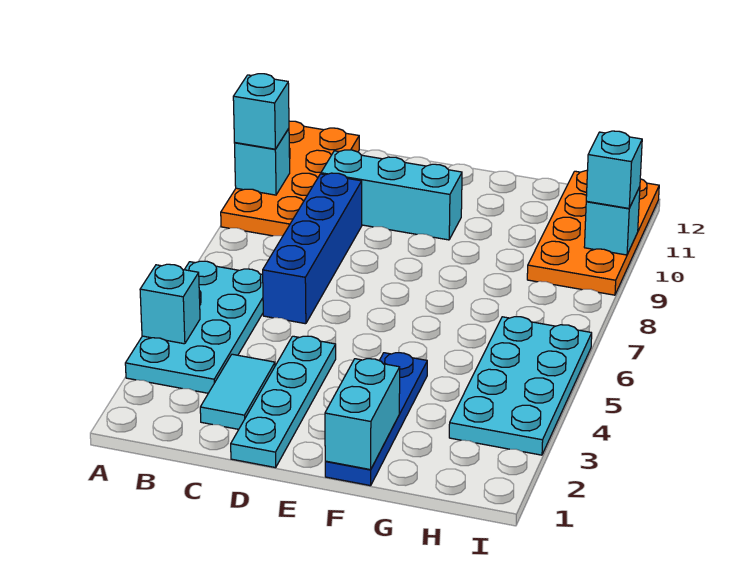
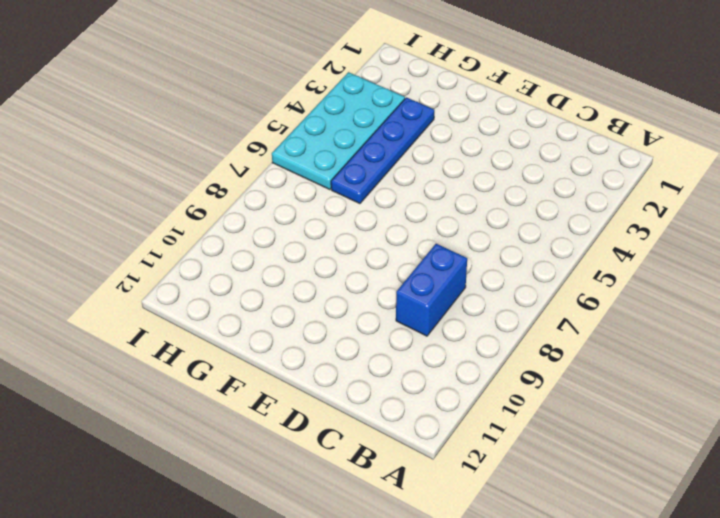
blue 1x2 brick [396,244,467,336] -> blue 1x4 brick [263,173,362,324]
blue 1x4 plate [331,97,434,204] -> blue 1x4 plate moved to [325,353,427,486]
none -> cyan 2x4 plate [125,261,263,393]
none -> orange 2x4 plate [221,121,359,236]
none -> cyan 1x2 tile [200,354,275,429]

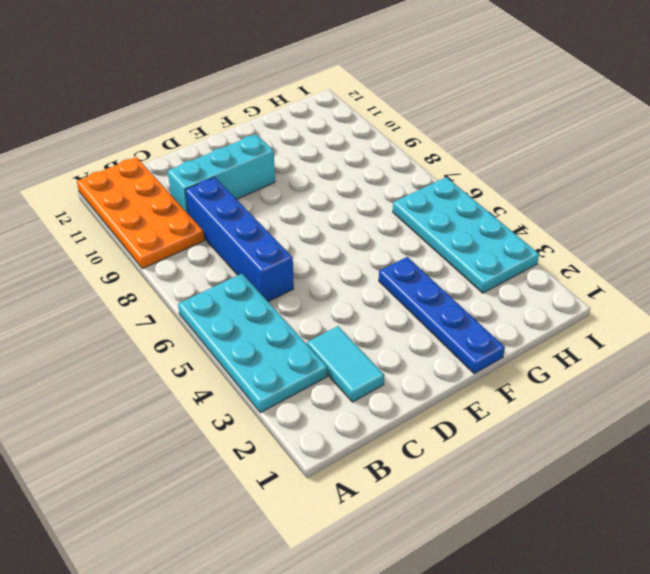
none -> cyan 1x4 plate [231,336,336,468]
none -> orange 2x4 plate [527,170,659,295]
none -> cyan 1x1 brick [140,264,200,344]

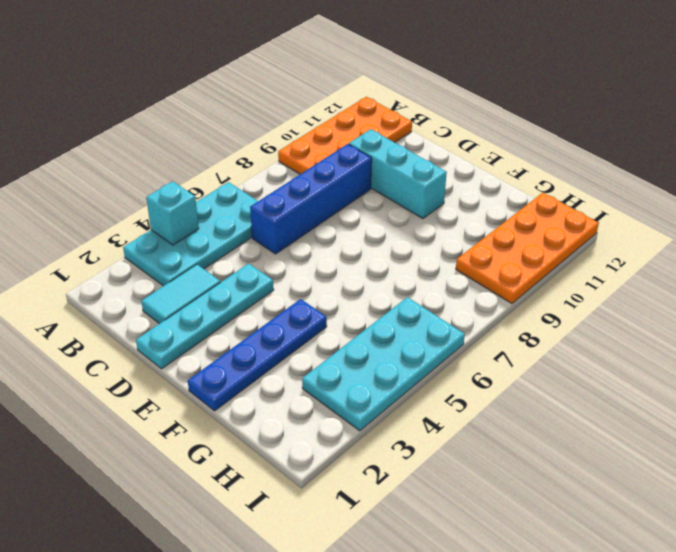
none -> cyan 1x1 brick [235,129,290,195]
none -> cyan 1x2 brick [325,359,400,470]
none -> cyan 1x1 brick [584,187,640,255]

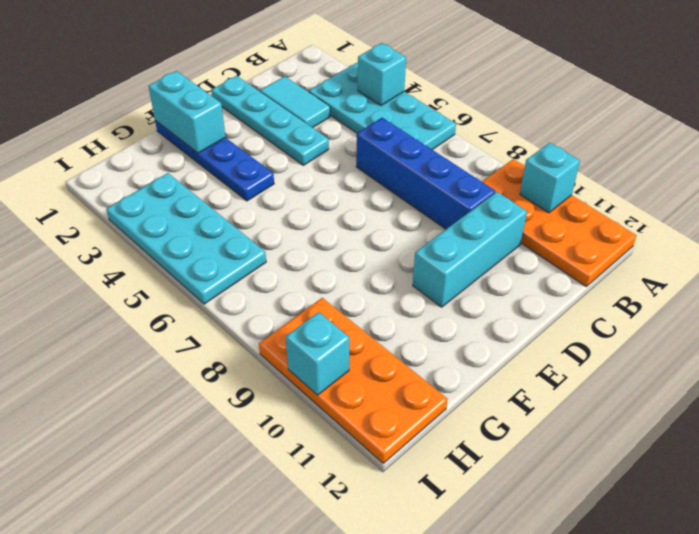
none -> cyan 1x1 brick [233,74,289,149]
none -> cyan 1x1 brick [586,131,642,208]

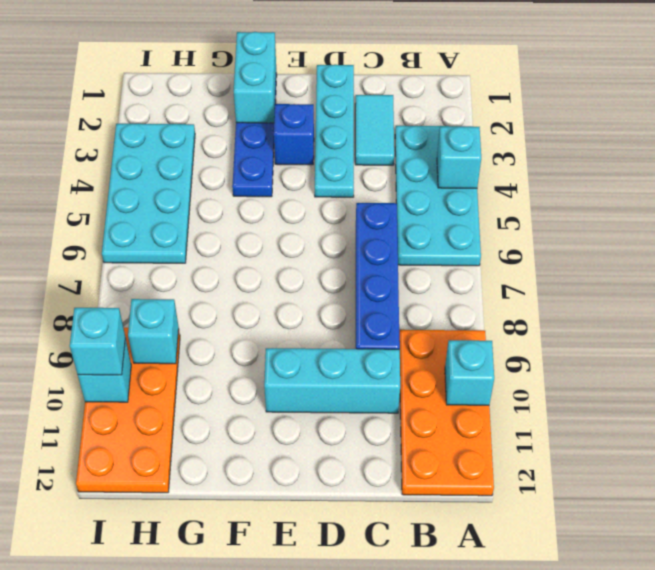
blue 1x1 brick [274,104,314,165] -> none
cyan 1x1 brick [128,299,179,364] -> cyan 1x1 brick moved to [233,74,289,149]

